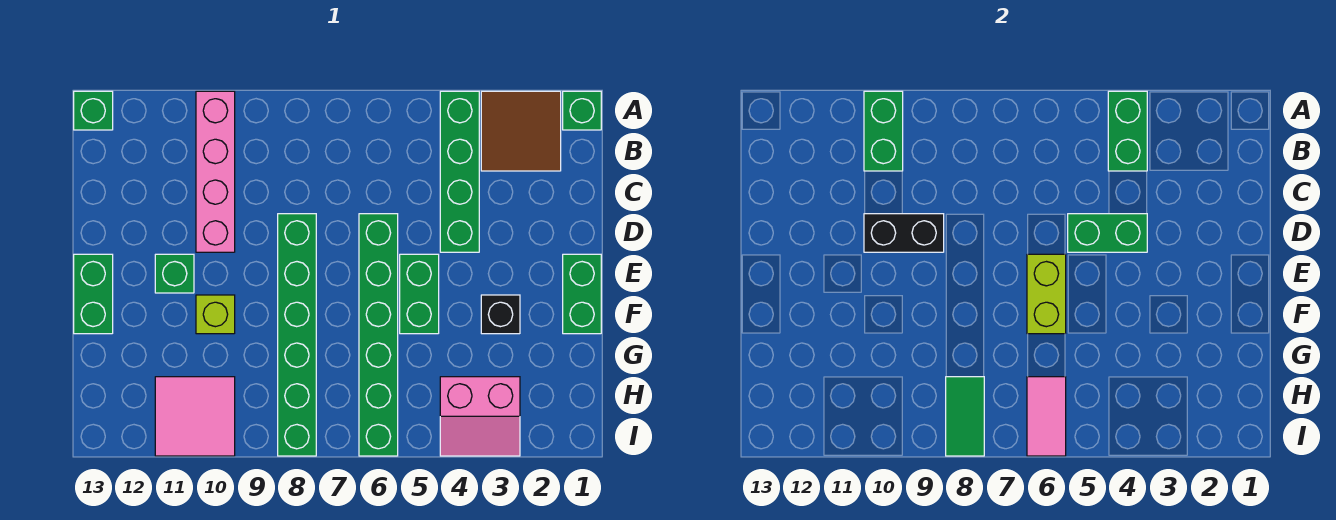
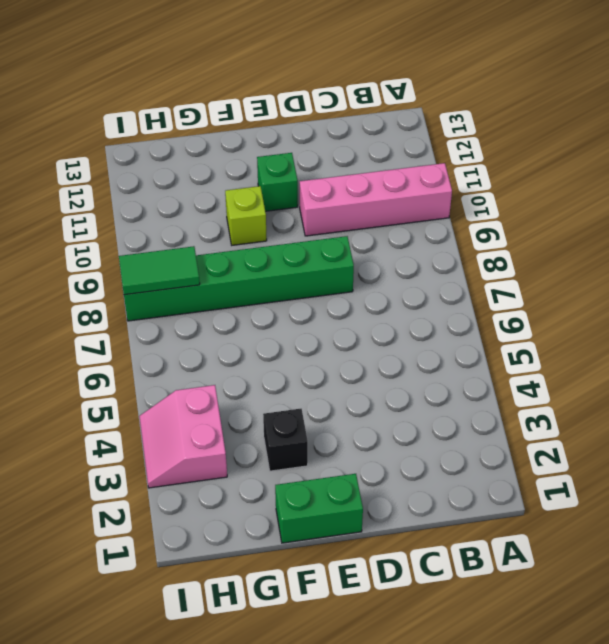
none -> green 1x1 brick [563,91,601,130]
none -> brown 2x2 tile [481,91,561,171]
none -> green 1x4 brick [440,91,479,252]

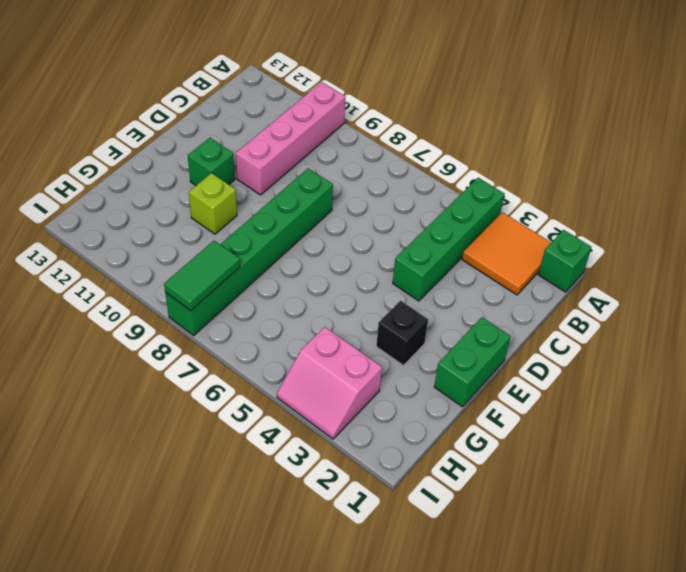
orange 2x2 tile [462,212,551,295] -> brown 2x2 tile [481,91,561,171]
none -> green 1x1 brick [74,91,113,130]
none -> green 1x6 brick [359,214,398,456]
none -> green 1x2 brick [400,254,439,334]

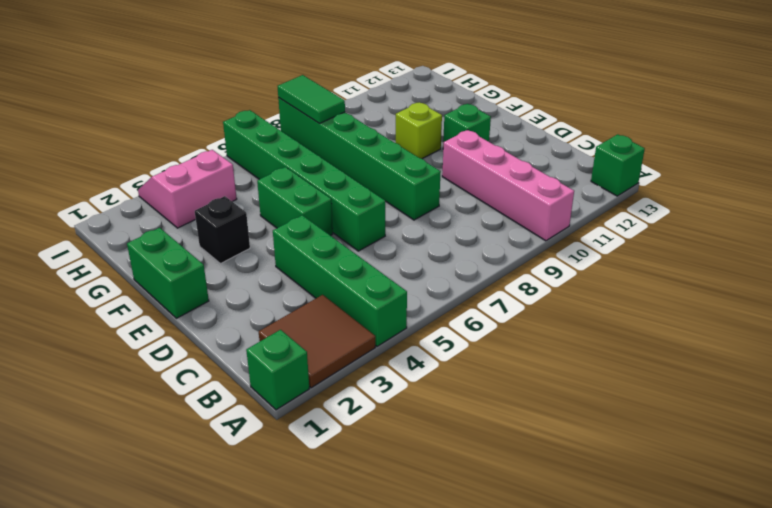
none -> green 1x2 brick [74,254,113,334]
none -> pink 2x2 tile [155,377,235,456]
none -> green 1x2 brick [1108,91,1147,171]

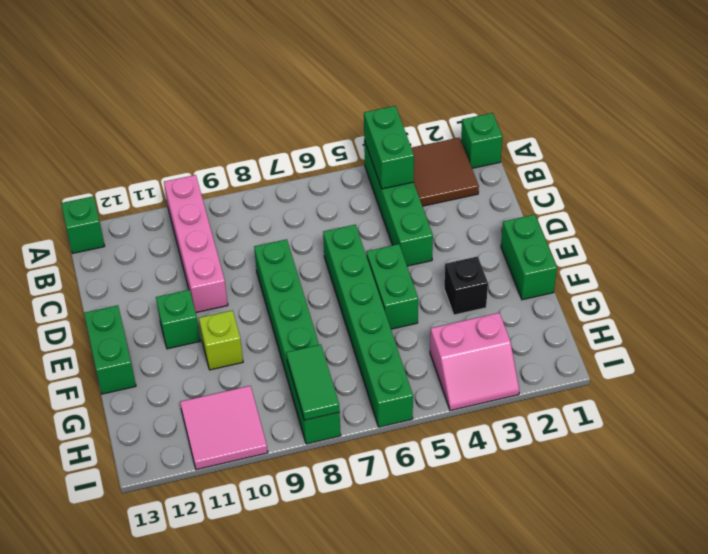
none -> green 1x2 brick [864,91,903,171]
none -> green 1x2 brick [1068,214,1147,252]
none -> black 1x2 brick [864,214,944,252]

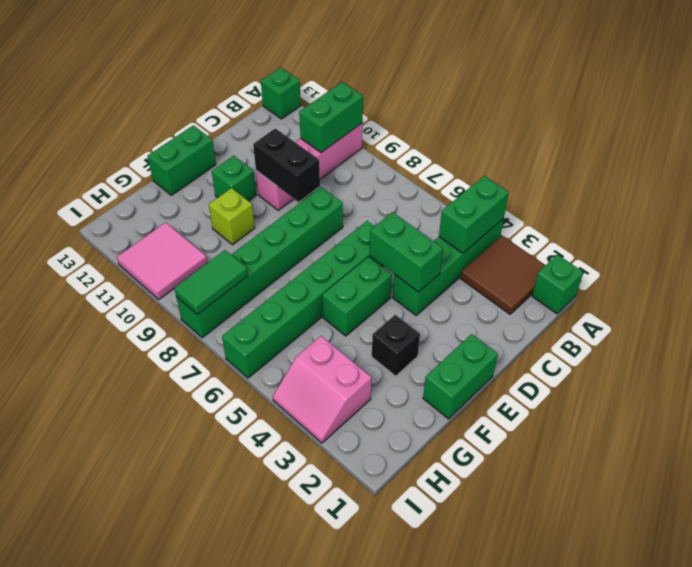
none -> lime 1x2 brick [1027,254,1066,334]
none -> pink 1x2 tile [1027,377,1066,456]

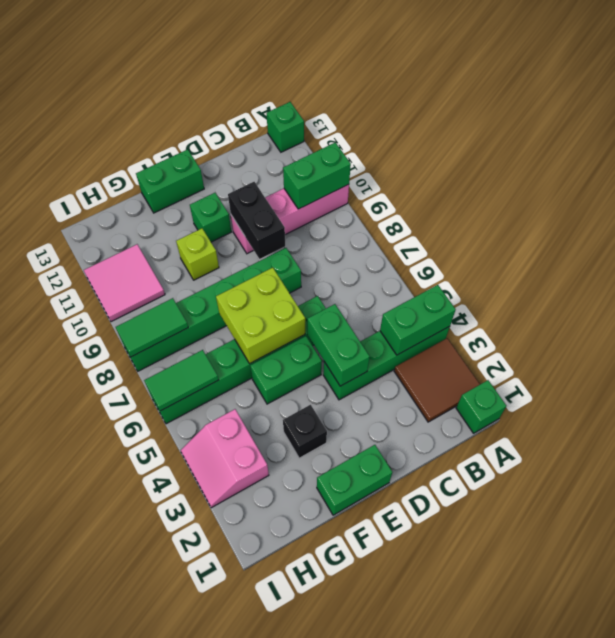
lime 2x2 brick [216,268,305,364] -> lime 1x2 brick [1027,254,1066,334]
green 1x2 tile [144,350,219,411] -> pink 1x2 tile [1027,377,1066,456]

